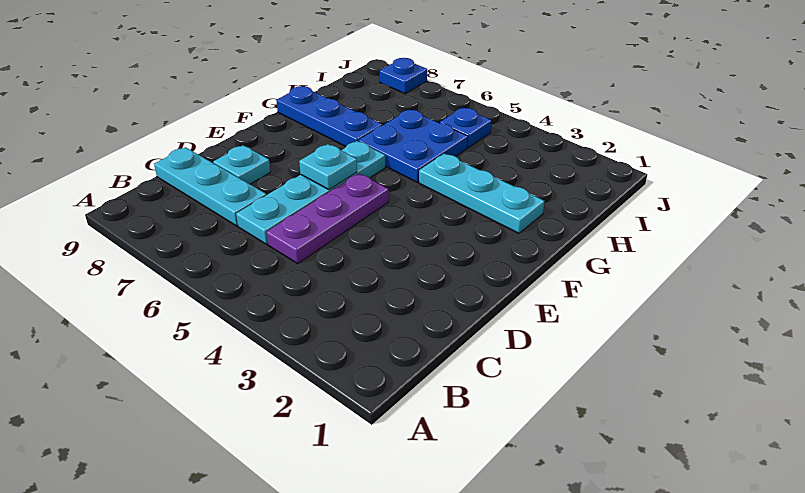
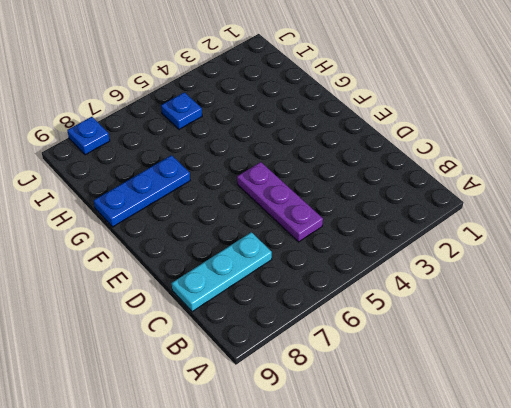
none -> cyan 1x4 plate [236,141,385,244]
none -> cyan 1x1 plate [213,145,270,184]

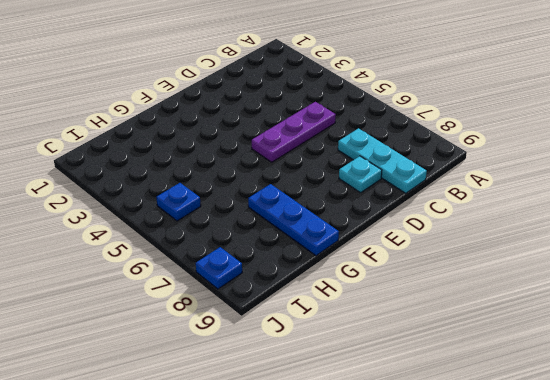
none -> cyan 1x4 plate [236,141,385,244]
none -> cyan 1x3 plate [419,153,544,233]

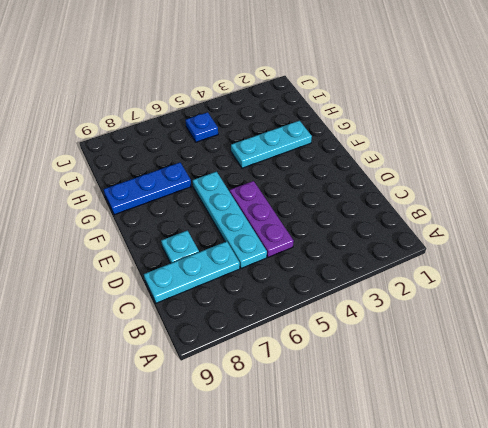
none -> blue 2x2 plate [358,110,468,182]
none -> blue 1x1 plate [380,58,427,94]

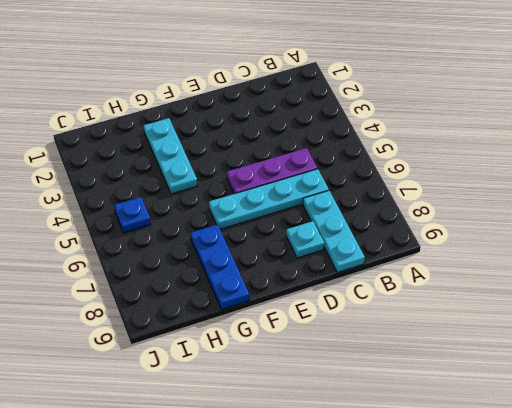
none -> blue 2x2 plate [358,110,468,182]
none -> blue 1x1 plate [380,58,427,94]

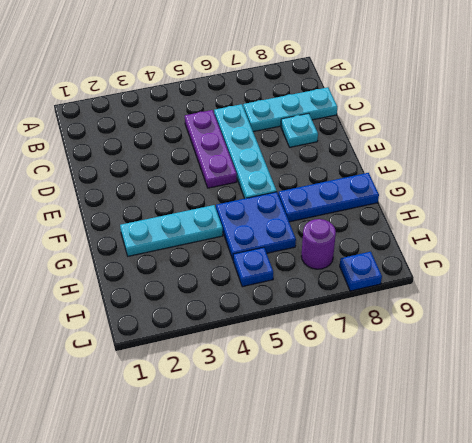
purple 1x1 round brick [302,219,336,269] -> none
none -> cyan 1x1 plate [299,144,357,190]

